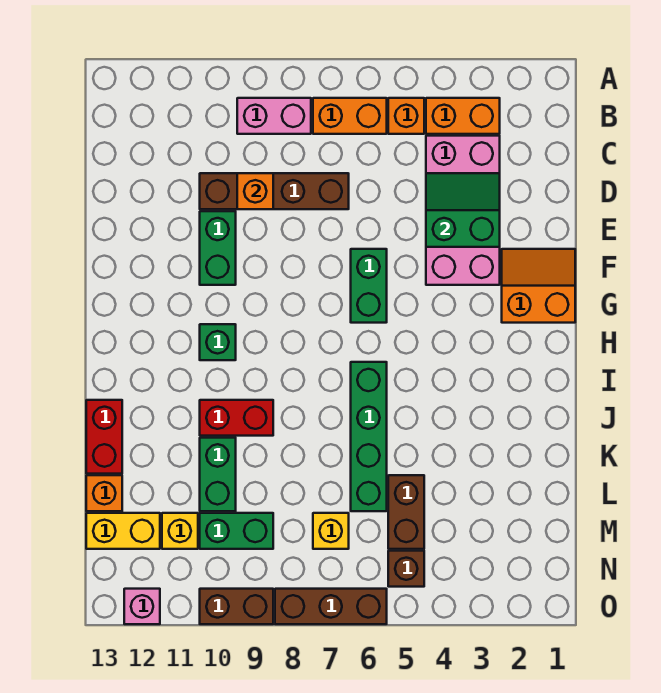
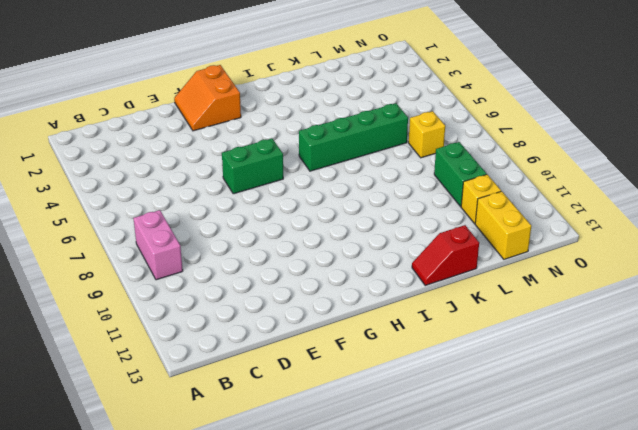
red 1x2 slope [412,225,479,285] -> red 1x2 brick [86,400,122,474]
none -> orange 1x2 brick [426,98,500,134]
none -> orange 1x1 brick [388,98,424,134]
none -> orange 1x2 brick [313,98,387,134]

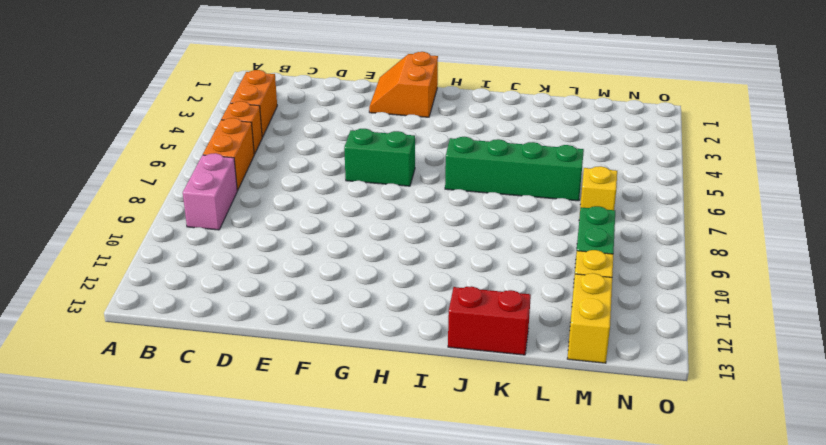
none -> pink 2x4 brick [426,136,500,285]
none -> brown 1x4 brick [200,173,349,209]
none -> green 1x2 brick [200,211,236,285]

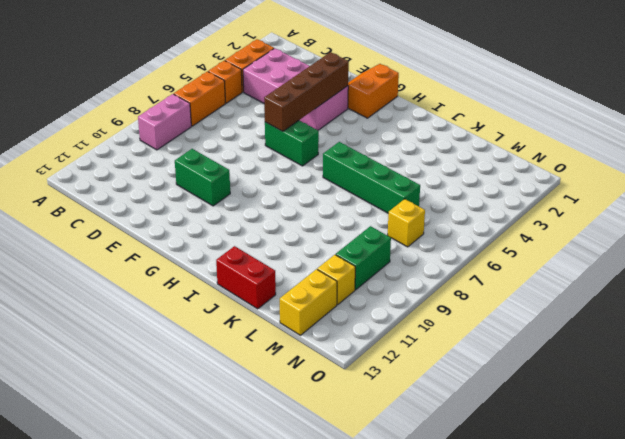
brown 1x4 brick [264,52,349,131] -> brown 1x4 brick moved to [200,173,349,209]
none -> green 1x1 brick [200,324,236,360]
none -> red 1x2 brick [200,400,273,436]
none -> green 1x2 brick [200,438,236,511]

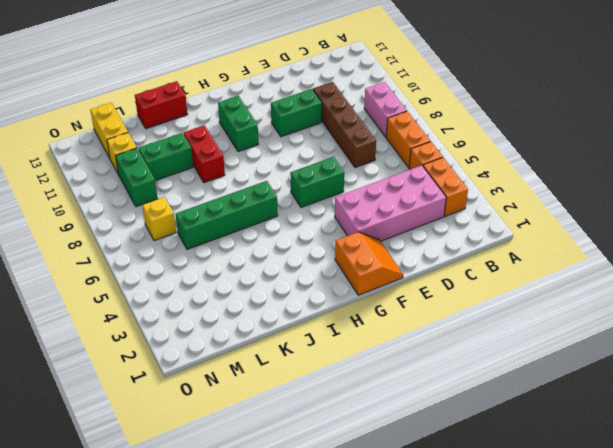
green 1x2 brick [218,96,258,152] -> green 1x1 brick [200,324,236,360]
none -> brown 1x2 brick [388,475,424,549]
none -> orange 1x1 brick [86,475,122,511]
none -> brown 1x1 brick [388,551,424,587]

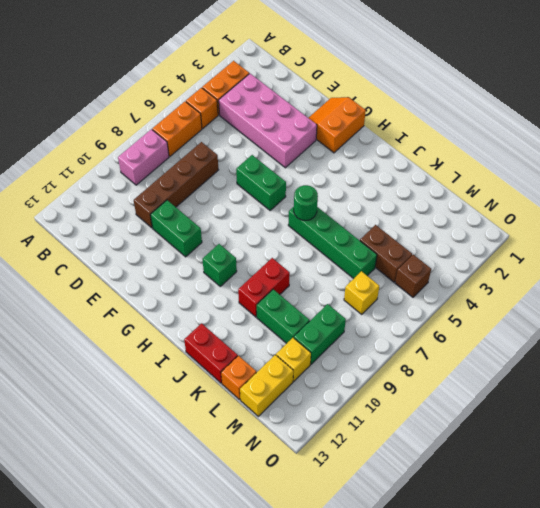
green 1x1 round brick [294,185,318,220] -> none
none -> brown 1x3 brick [275,589,387,624]
none -> brown 1x2 brick [200,589,273,624]
none -> pink 1x1 brick [124,589,160,624]

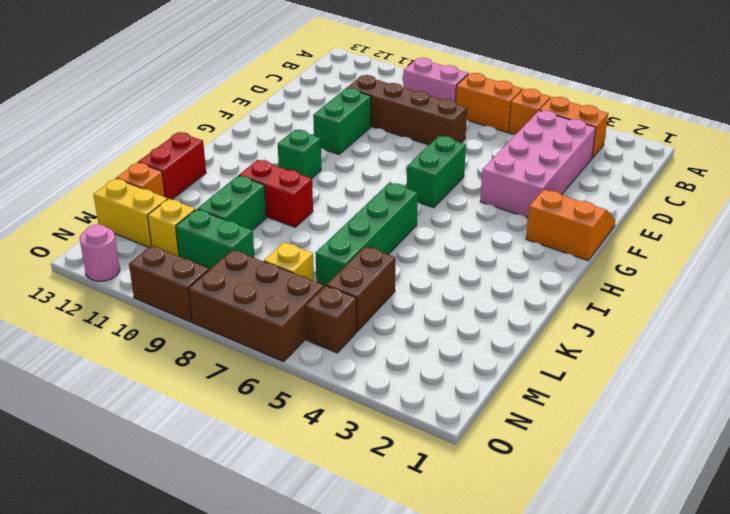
brown 2x3 brick [188,250,324,362] -> brown 1x3 brick [275,589,387,624]
pink 1x1 round brick [80,224,120,281] -> pink 1x1 brick [124,589,160,624]
none -> green 2x2 slope [426,173,500,247]
none -> orange 1x1 brick [237,173,273,209]

